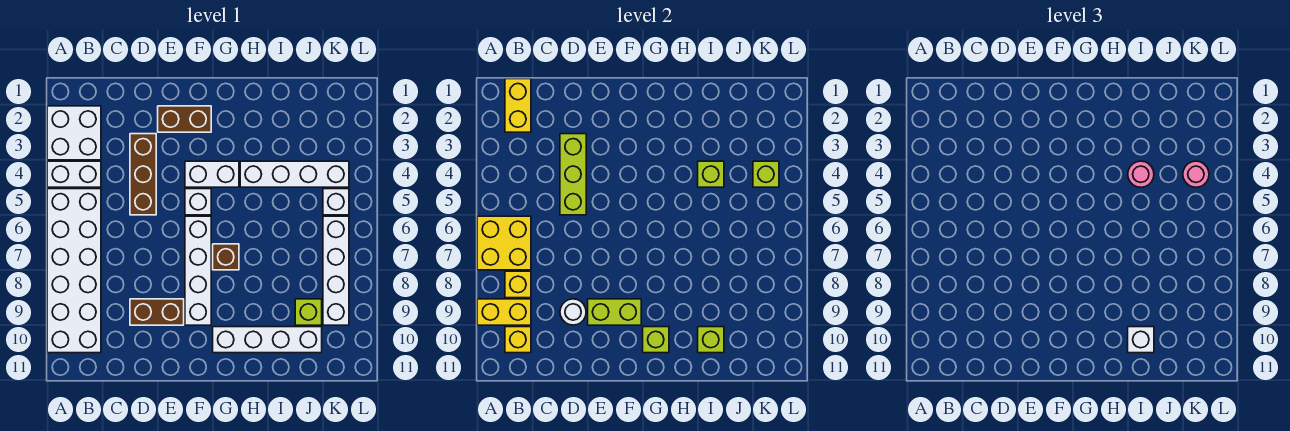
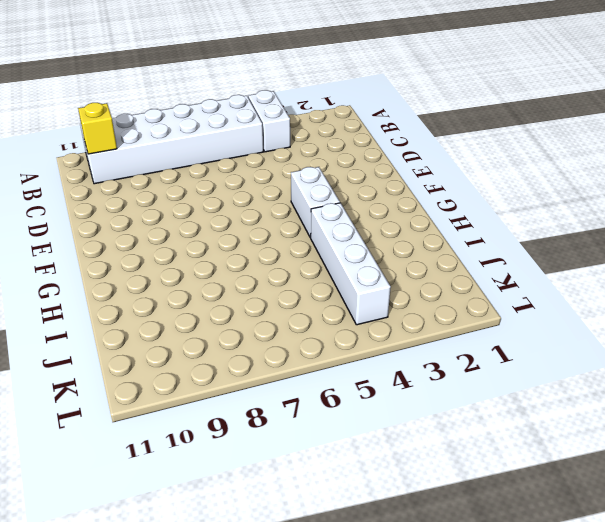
none -> white 2x2 brick [47,106,101,160]
none -> brown 1x3 brick [130,134,156,215]
none -> brown 1x2 brick [130,299,184,325]
none -> brown 1x2 brick [158,106,211,132]

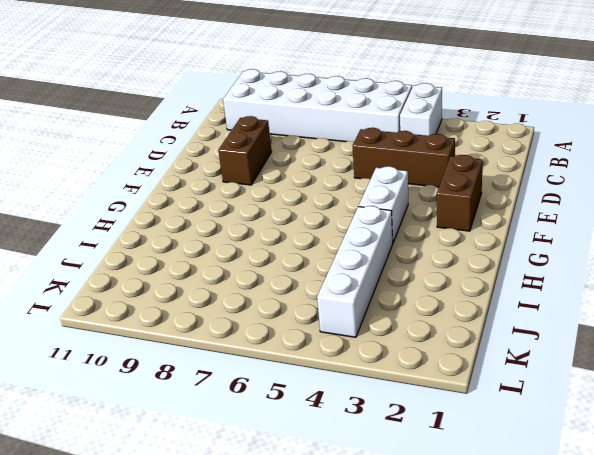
none -> white 2x2 brick [47,106,101,160]
none -> white 1x1 brick [185,189,211,215]
none -> white 1x4 brick [185,216,211,325]
none -> brown 1x1 brick [213,244,239,270]

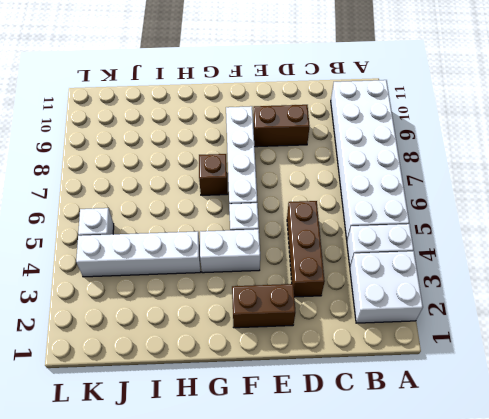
none -> white 1x4 brick [213,327,322,353]
none -> lime 1x1 brick [295,299,322,325]
none -> white 1x4 brick [323,216,349,325]
none -> yellow 2x2 brick [477,216,531,270]

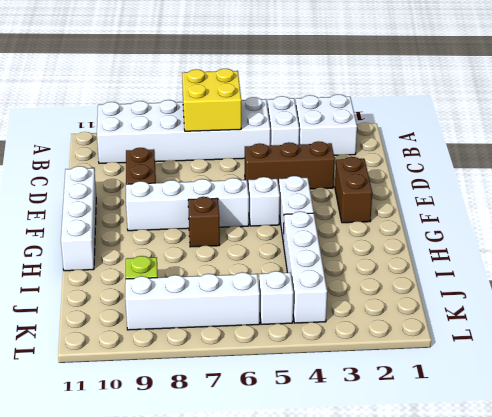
white 1x4 brick [61,166,96,271] -> white 1x4 brick moved to [213,327,322,353]
none -> yellow 1x2 brick [477,299,531,325]
none -> yellow 1x2 brick [505,79,531,132]
none -> yellow 1x1 brick [505,271,531,298]
none -> yellow 1x1 brick [505,327,531,353]

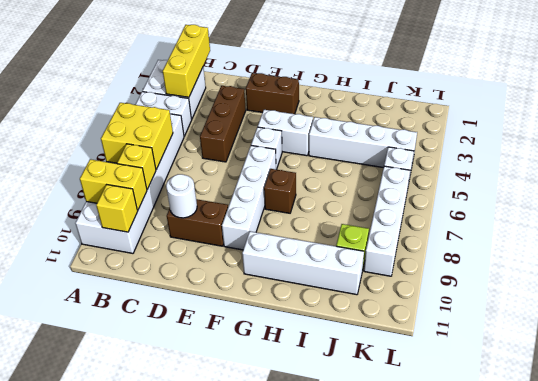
yellow 1x3 brick [163,25,210,97] -> yellow 1x2 brick [505,79,531,132]
none -> lime 1x3 brick [560,134,586,215]
none -> lime 1x2 brick [588,299,641,325]
none -> lime 1x1 brick [643,327,669,353]
none -> lime 1x1 brick [698,161,724,187]

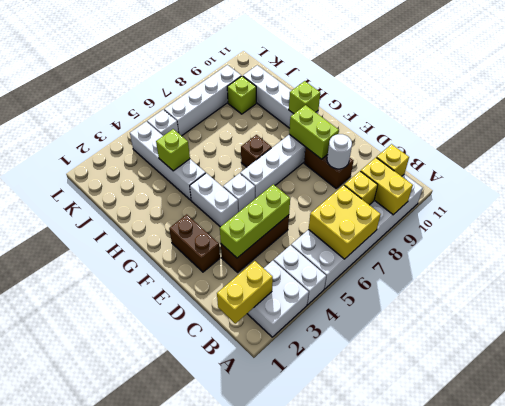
none -> lime 1x1 brick [698,327,724,353]
none -> lime 1x1 brick [753,161,779,187]
none -> pink 1x1 round brick [1128,161,1154,187]
none -> white 1x1 brick [1128,327,1154,353]

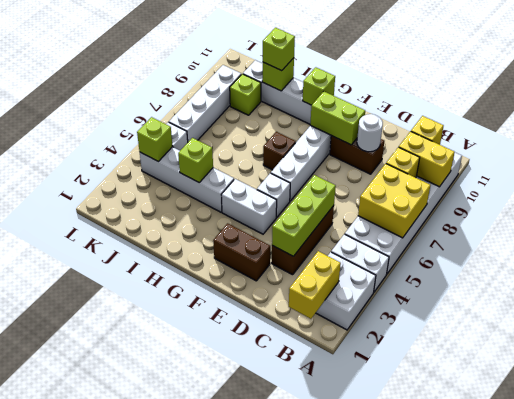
lime 1x1 brick [263,28,295,71] -> white 1x1 brick [1128,327,1154,353]
none -> pink 1x1 round brick [1128,161,1154,187]
none -> pink 1x1 round brick [1183,161,1209,187]

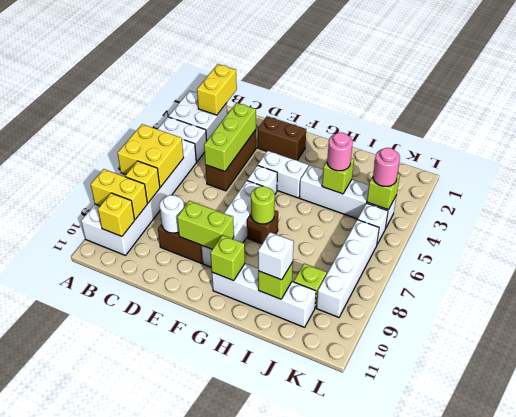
lime 1x1 round brick [251,186,275,224] -> none

